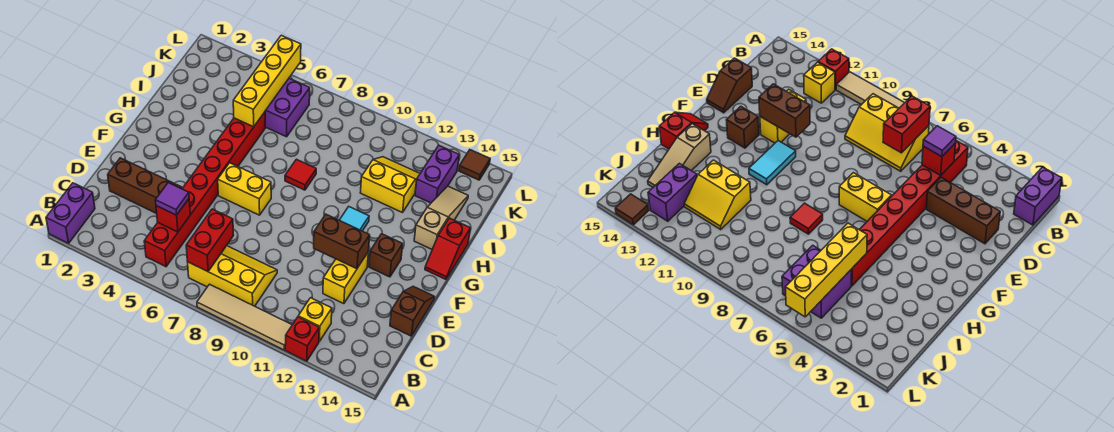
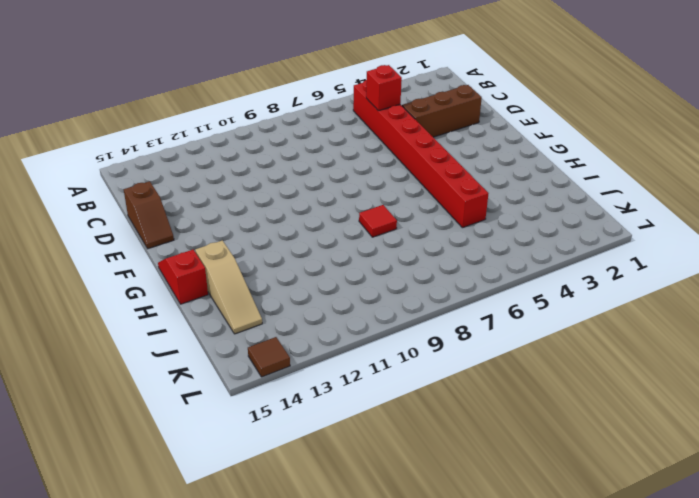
none -> purple 1x2 brick [46,183,95,243]
none -> tan 1x4 tile [197,284,292,350]
none -> red 1x1 brick [285,317,319,361]

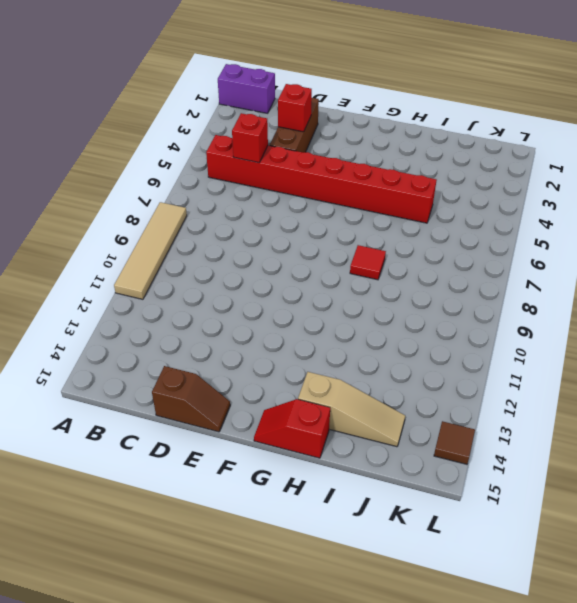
red 1x1 brick [278,84,312,132] -> red 1x1 brick moved to [285,317,319,361]
none -> yellow 2x3 slope [188,246,277,306]
none -> yellow 1x1 brick [298,298,332,342]
none -> yellow 1x2 brick [323,253,368,304]

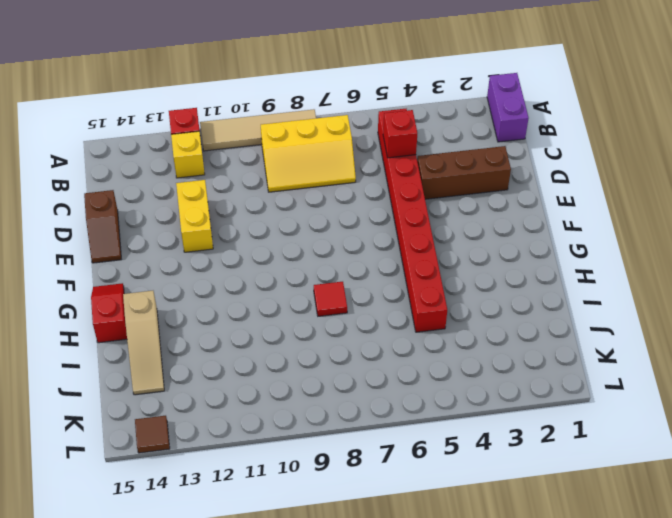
none -> yellow 1x2 brick [218,163,271,215]
none -> cyan 1x2 tile [340,207,369,231]
none -> brown 1x1 brick [369,234,403,277]

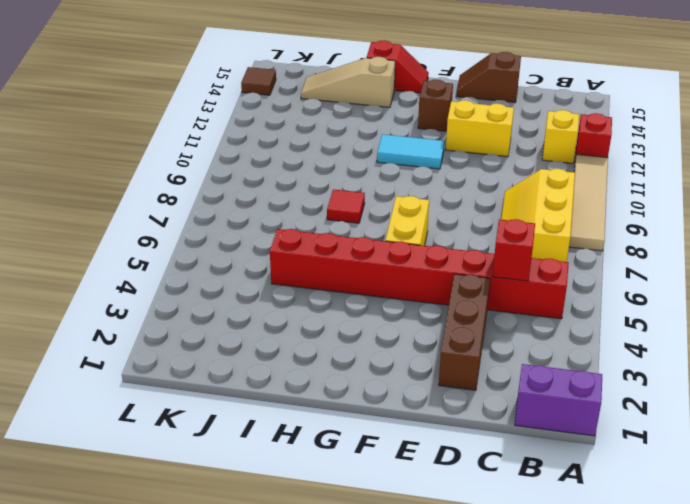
none -> yellow 2x2 slope [360,157,420,213]
none -> purple 2x2 brick [265,78,310,137]
none -> purple 1x2 brick [415,145,459,203]

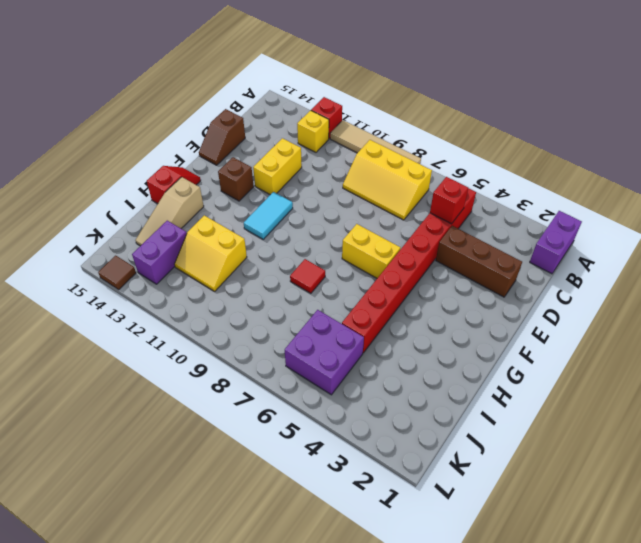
none -> red 1x2 brick [186,209,234,272]
none -> brown 1x2 brick [314,214,370,269]
none -> yellow 1x4 brick [233,35,301,127]

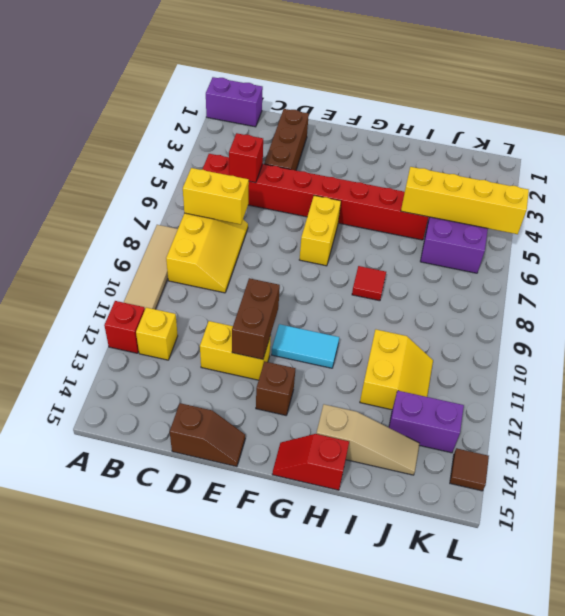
yellow 1x2 brick [183,168,249,225] -> red 1x2 brick [186,209,234,272]
none -> purple 1x1 tile [155,182,189,215]

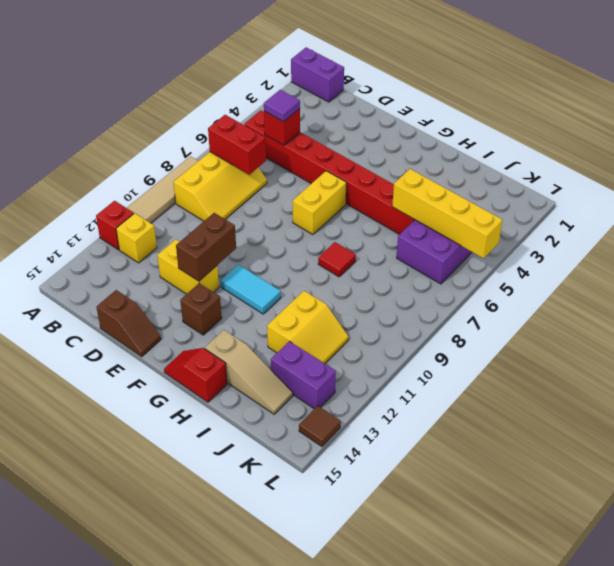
none -> brown 1x3 brick [108,158,182,214]

